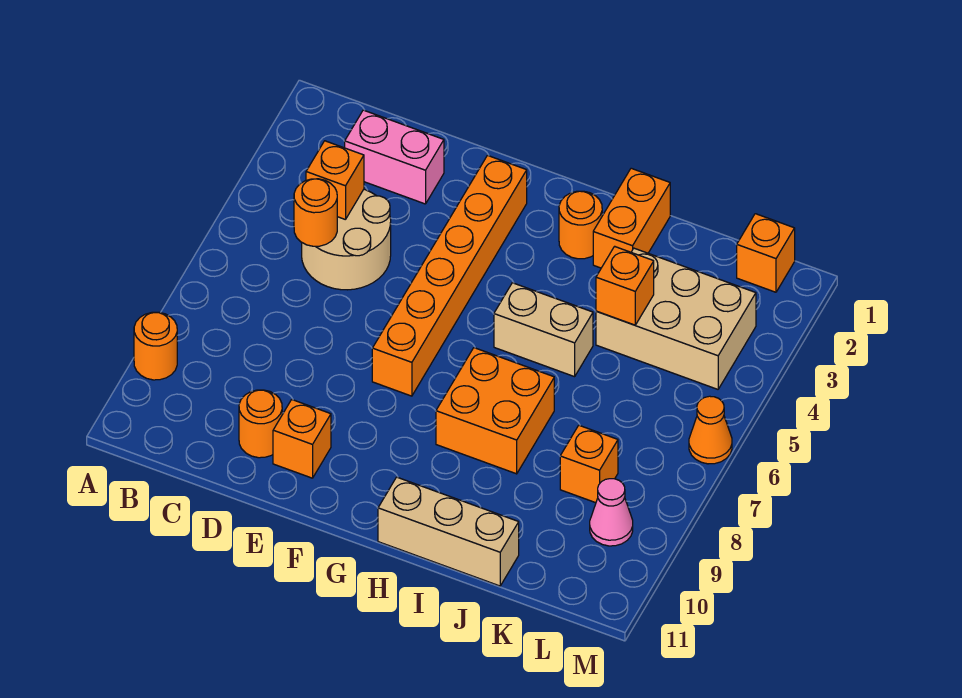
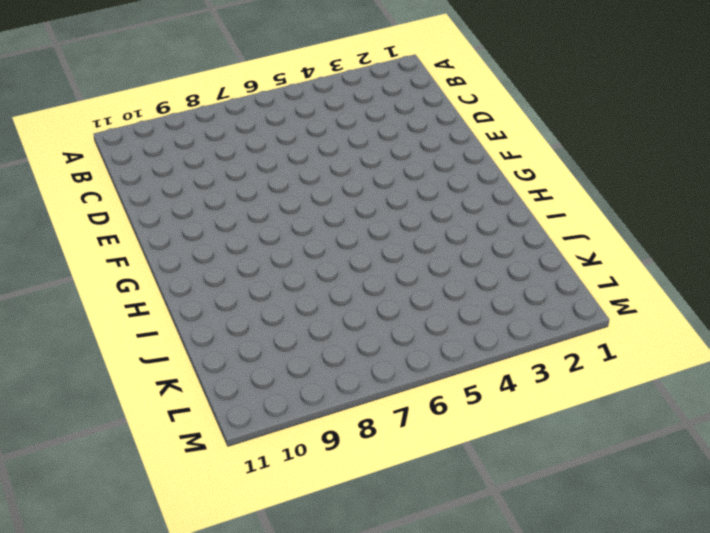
none -> orange 1x1 round brick [134,312,177,380]
none -> pink 1x2 brick [345,110,444,204]
none -> tan 2x2 round brick [302,189,391,290]

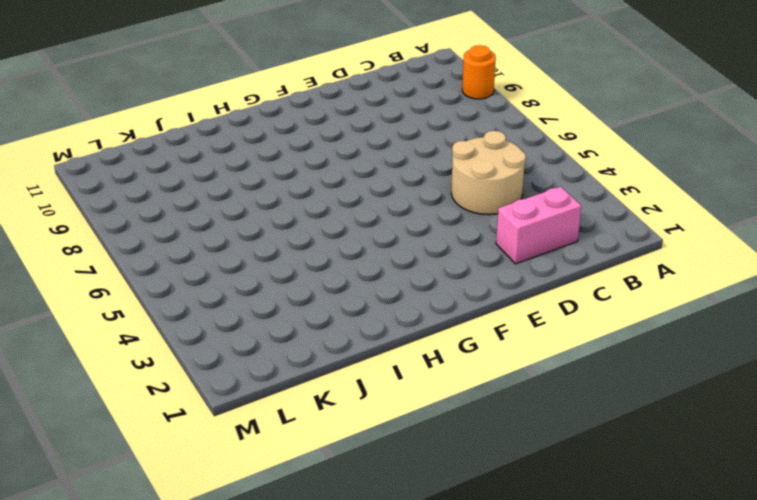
none -> orange 1x1 round brick [239,390,282,458]
none -> orange 1x1 brick [273,400,331,478]
none -> orange 1x6 brick [372,156,527,396]

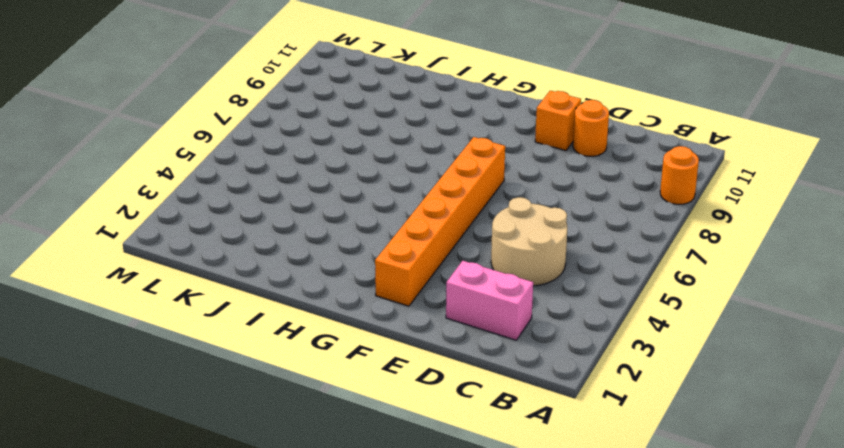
none -> orange 1x1 round brick [559,191,602,259]
none -> tan 1x2 brick [494,283,593,377]
none -> orange 2x2 brick [436,348,554,474]

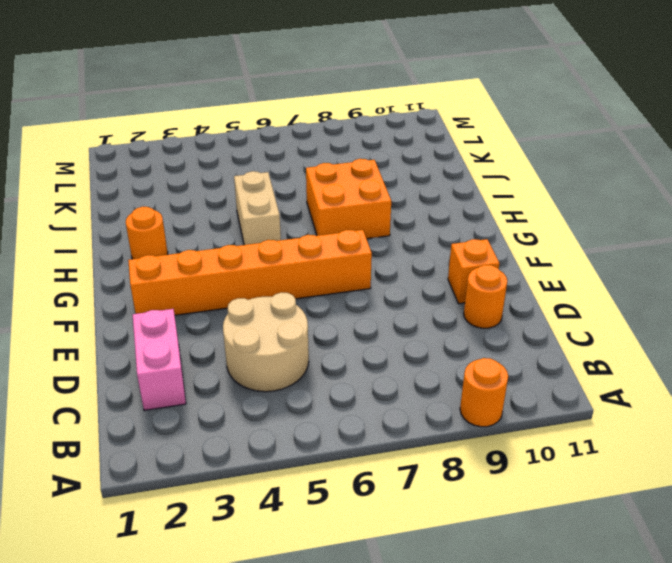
none -> tan 1x3 brick [378,477,519,586]
none -> orange 1x2 brick [593,168,670,268]
none -> tan 2x3 brick [596,248,756,389]

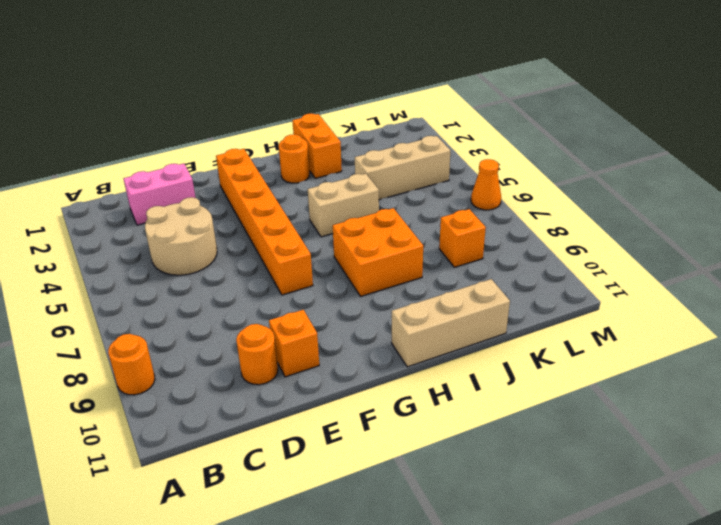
tan 1x3 brick [355,136,450,200] -> tan 2x3 brick [596,248,756,389]
none -> orange 1x1 brick [737,214,795,292]
none -> pink 1x1 cone [590,479,633,546]
none -> orange 1x1 brick [306,141,364,220]

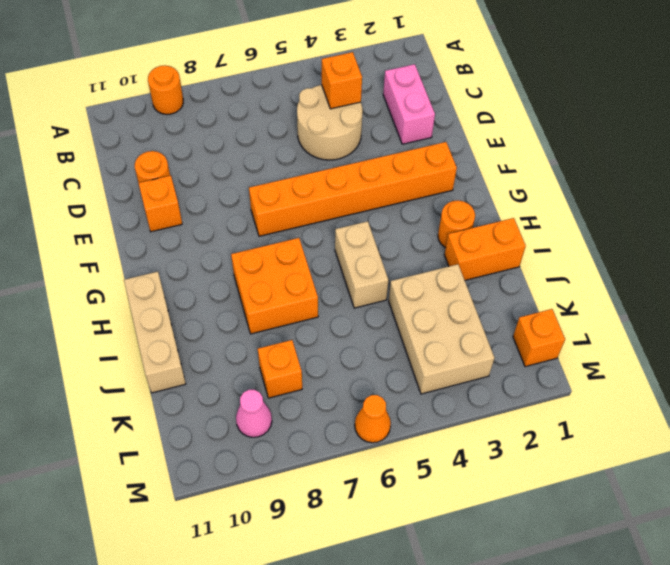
none -> orange 1x1 round brick [294,179,337,246]
none -> orange 1x1 brick [596,246,654,325]

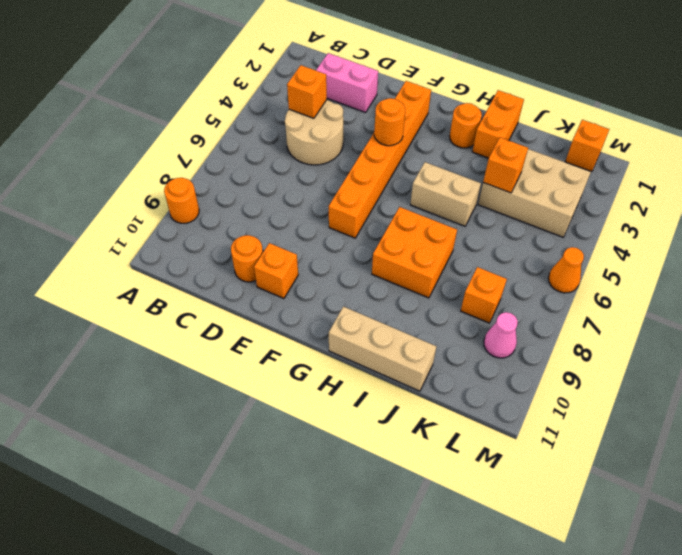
orange 1x1 round brick [374,98,405,146] -> orange 1x1 round brick moved to [294,179,337,246]

